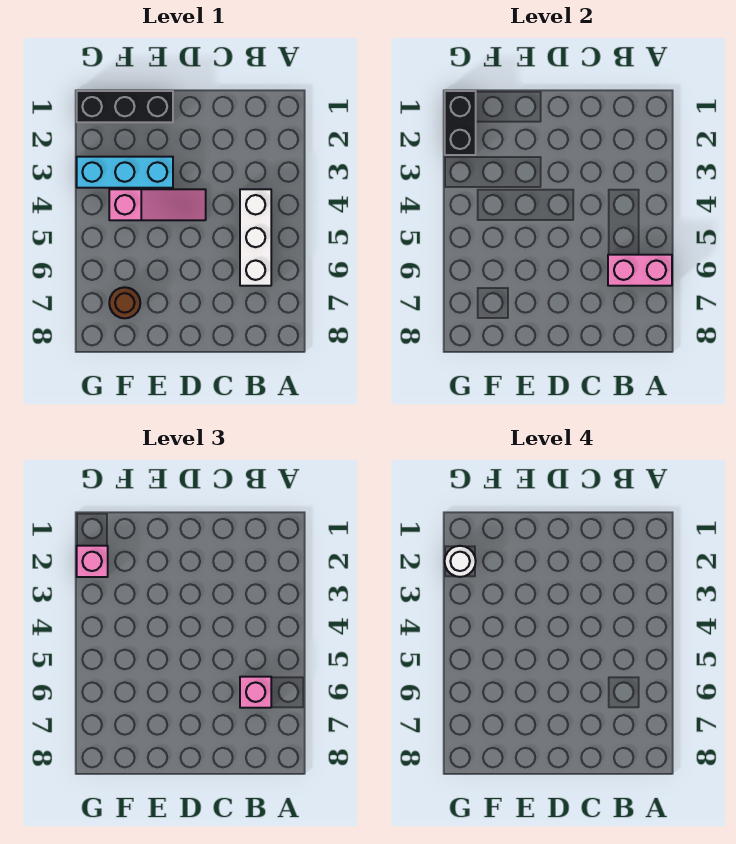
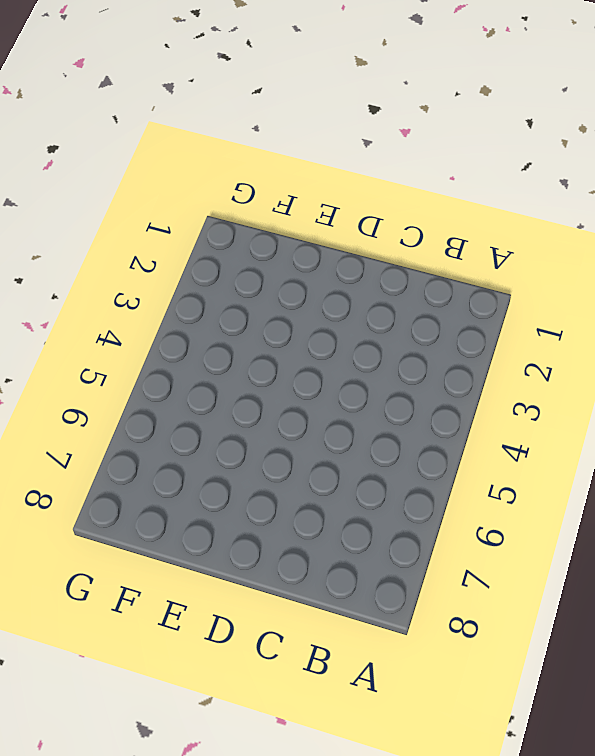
none -> white 1x3 brick [240,189,271,286]
none -> pink 1x3 slope [109,189,206,220]

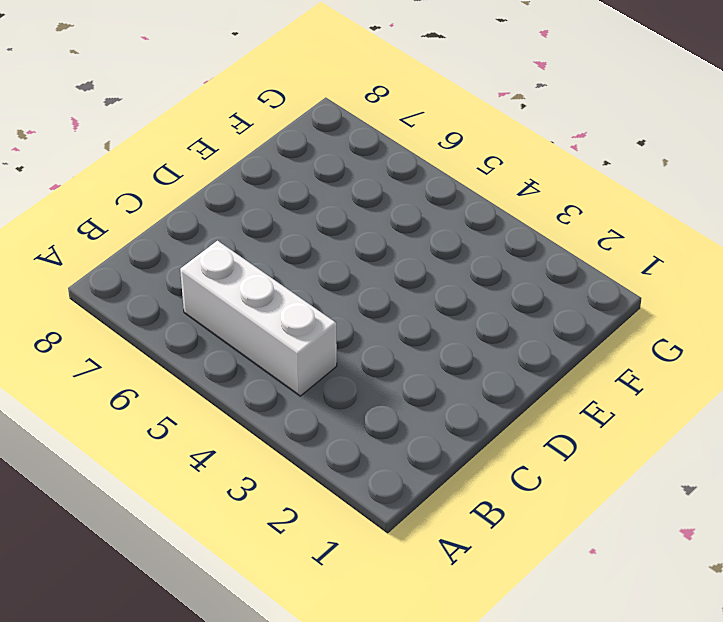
none -> pink 1x3 slope [109,189,206,220]
none -> black 1x3 brick [77,91,173,122]

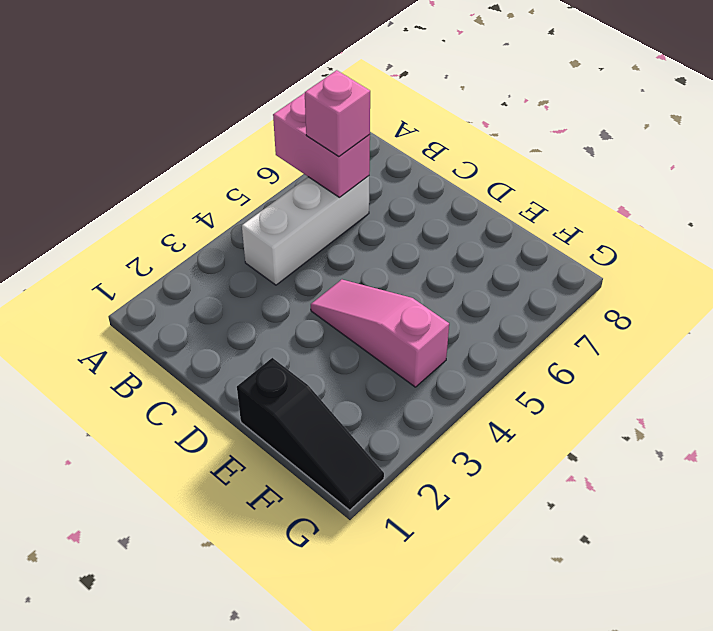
black 1x3 slope [237,358,384,510] -> black 1x3 brick [77,91,173,122]
none -> cyan 1x3 brick [77,157,173,188]
none -> brown 1x1 round brick [109,287,140,318]

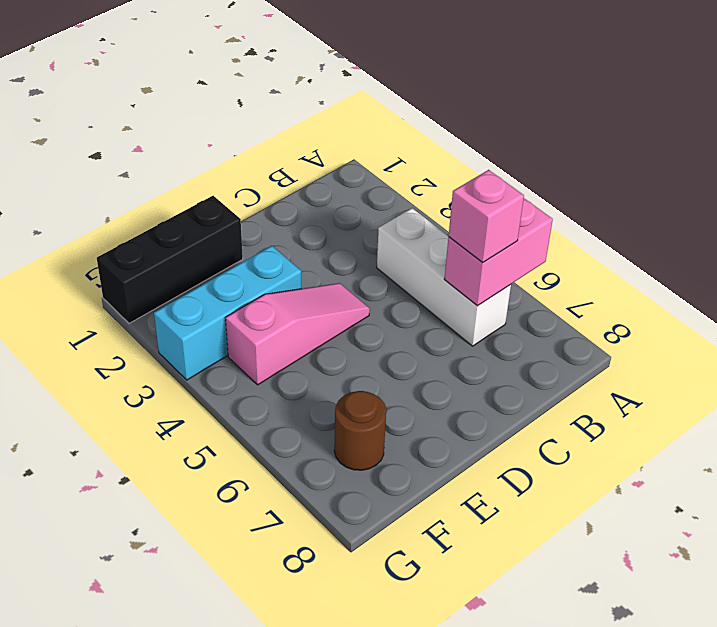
none -> black 1x2 brick [445,91,476,155]
none -> pink 1x1 brick [77,546,108,577]

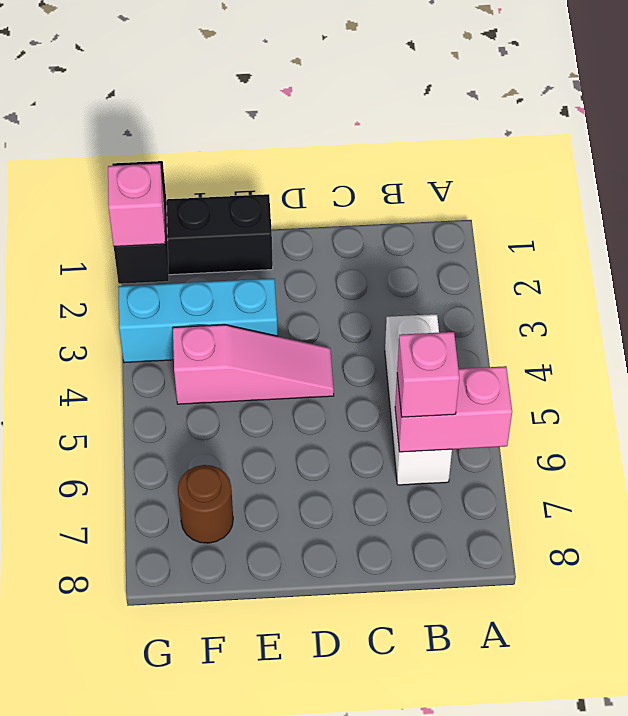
none -> white 1x1 round brick [445,546,476,577]

